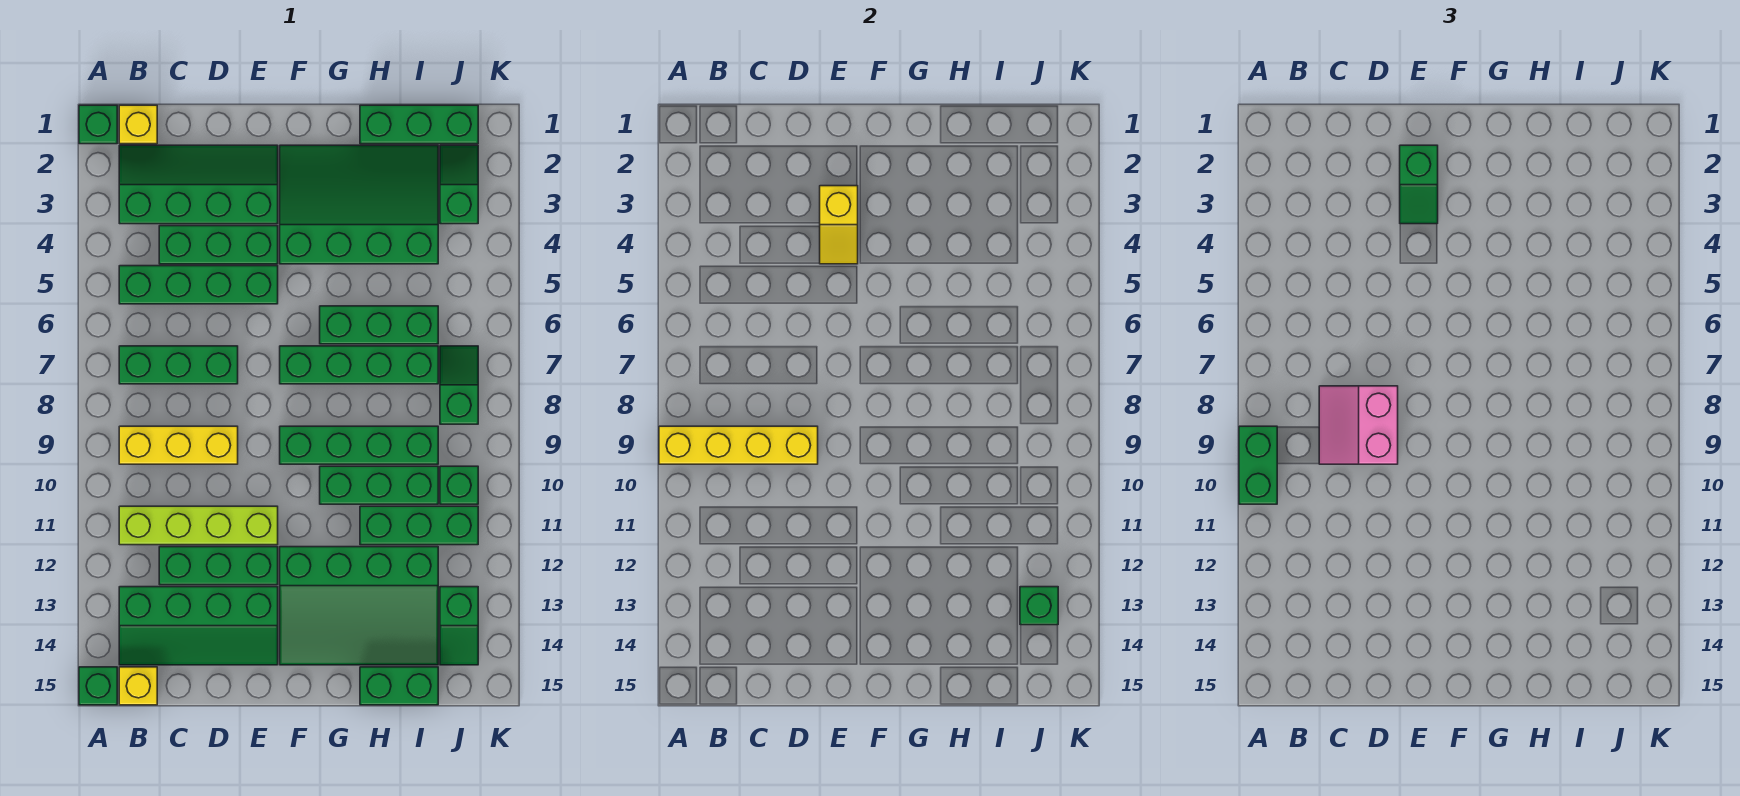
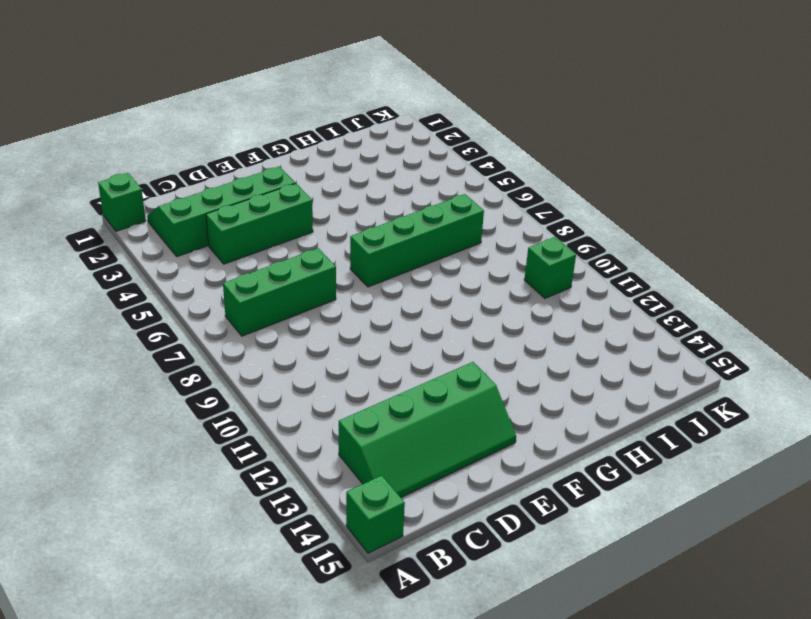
none -> yellow 1x1 brick [119,105,157,144]
none -> green 1x4 brick [119,266,278,304]
none -> yellow 1x3 brick [119,426,238,464]
none -> lime 1x4 brick [119,506,278,545]

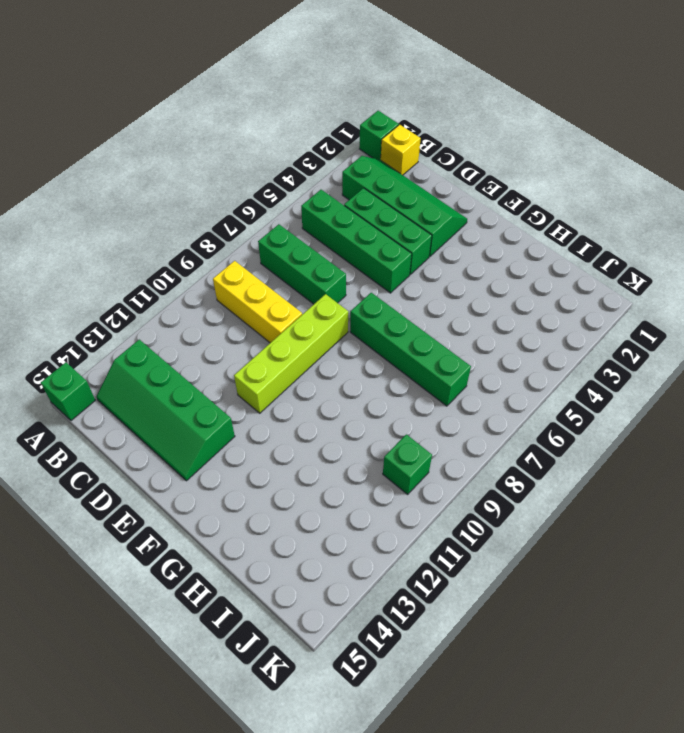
lime 1x4 brick [234,294,348,413] -> lime 1x4 brick turned to [119,506,278,545]
none -> yellow 1x1 brick [119,667,157,705]
none -> green 1x3 brick [159,547,278,585]
none -> green 3x4 slope [280,145,438,264]
none -> green 1x4 brick [280,426,438,464]

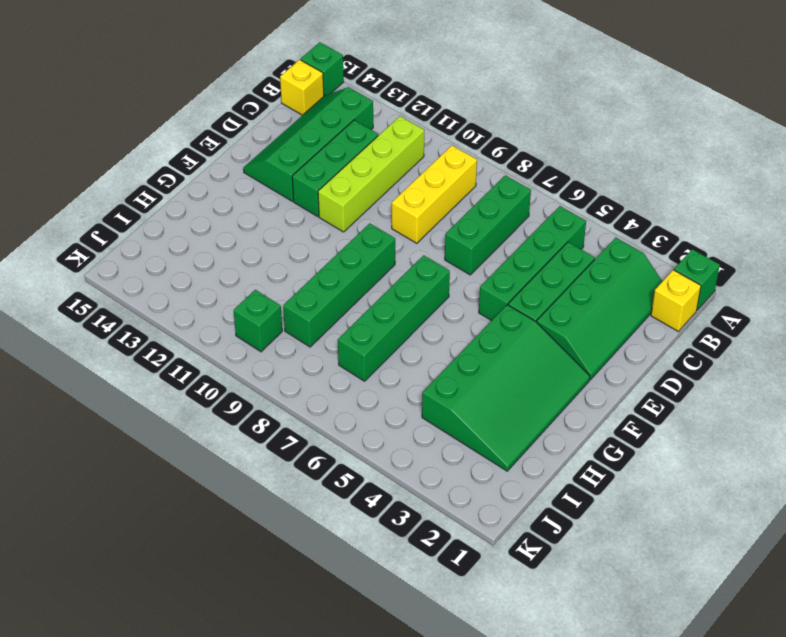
none -> green 3x4 slope [280,547,438,665]
none -> green 1x3 brick [320,306,438,344]
none -> green 1x3 brick [320,466,438,504]
none -> green 1x3 brick [360,105,478,144]

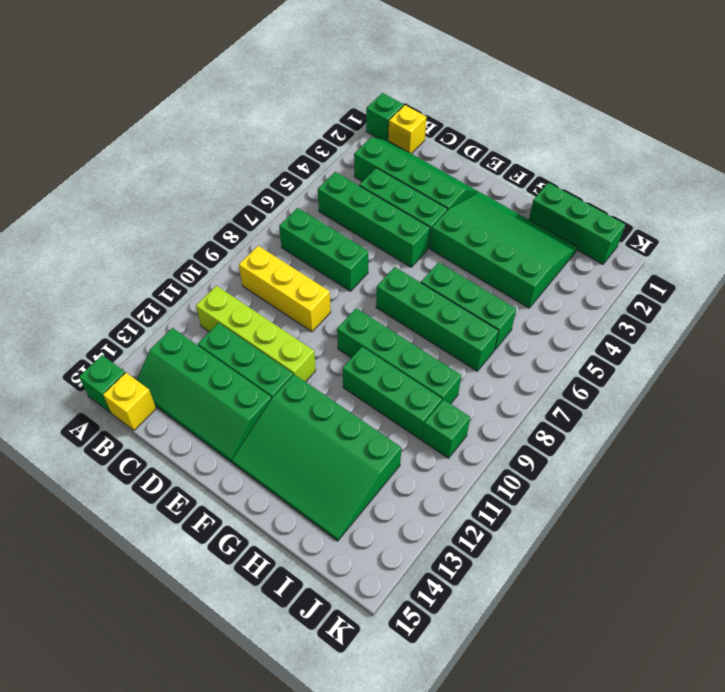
none -> green 1x3 brick [360,506,478,545]
none -> green 1x2 brick [360,667,438,705]
none -> green 1x2 slope [440,145,478,224]
none -> green 1x2 slope [440,346,478,424]

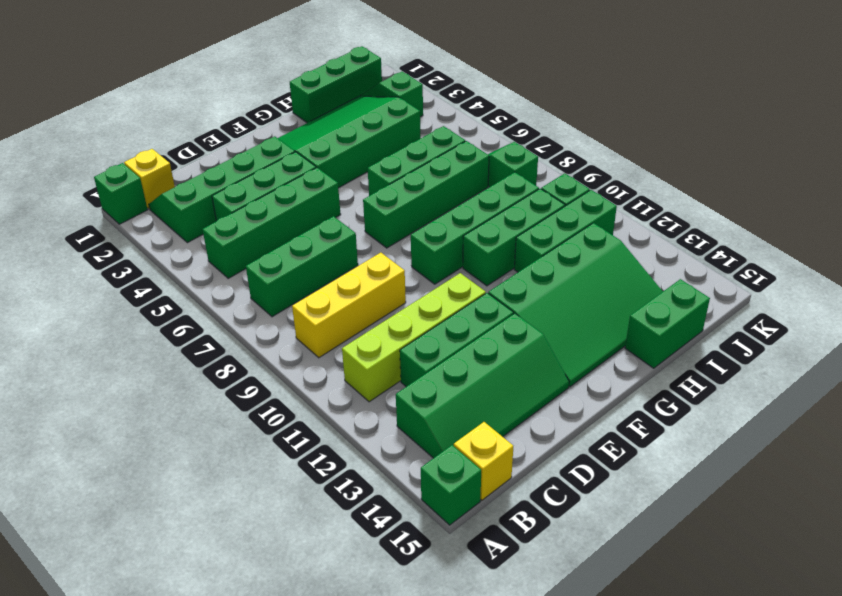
none -> green 1x2 slope [440,587,478,665]
none -> yellow 1x4 brick [659,426,818,464]
none -> yellow 1x2 slope [820,186,858,264]
none -> green 1x1 brick [1020,587,1058,625]

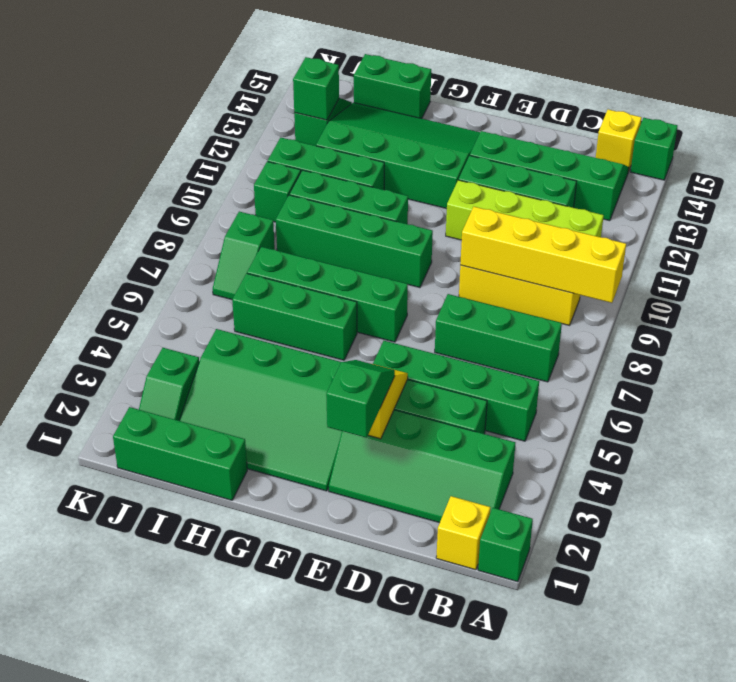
none -> green 1x2 brick [1239,426,1277,504]
none -> pink 2x2 slope [1319,386,1398,464]

